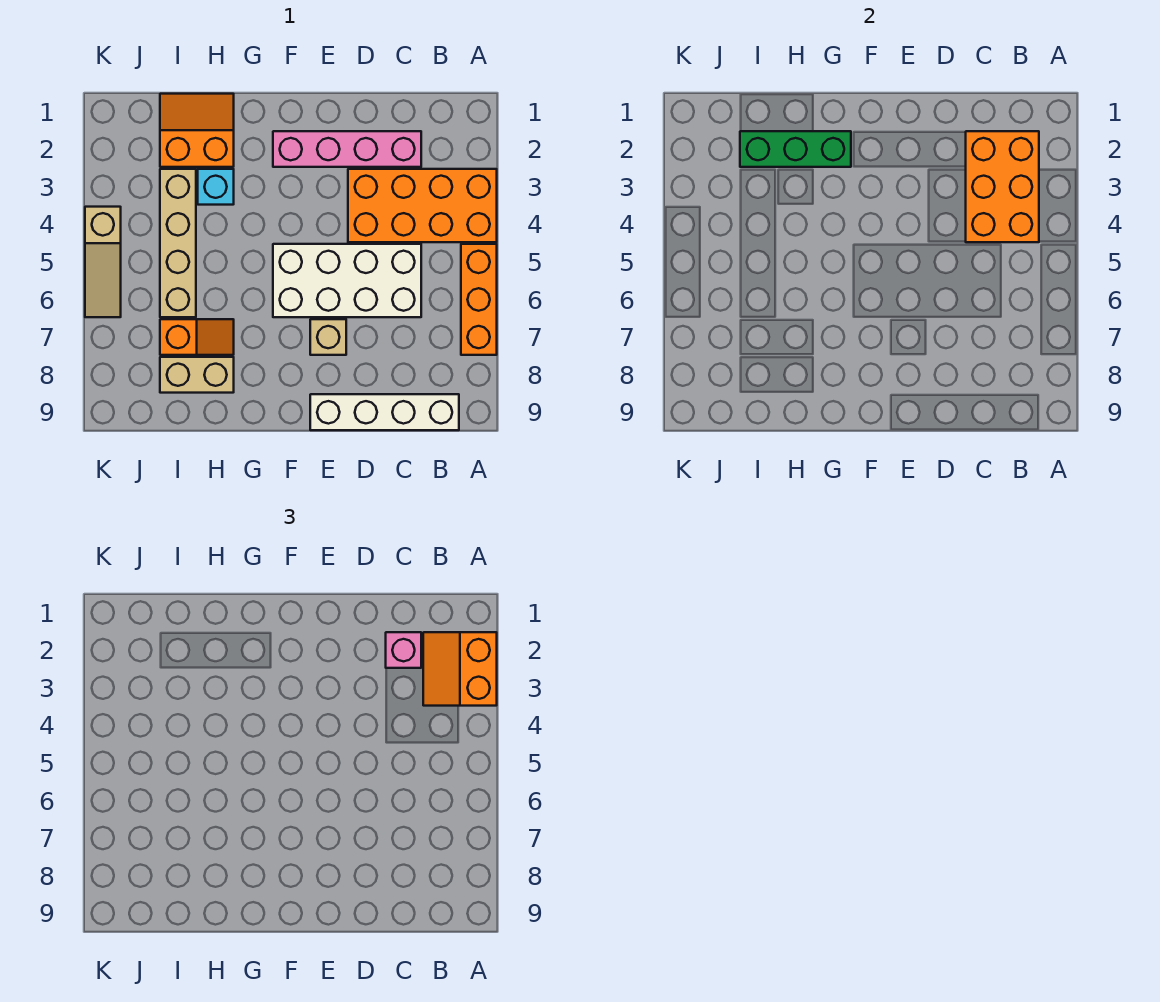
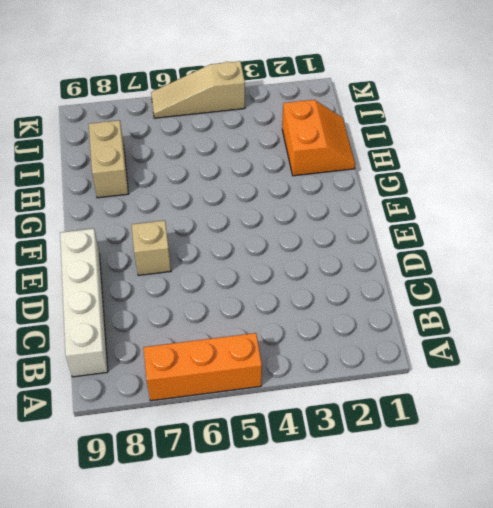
none -> orange 2x4 brick [348,169,497,242]
none -> pink 1x4 brick [273,131,421,167]
none -> white 2x4 brick [273,244,421,317]

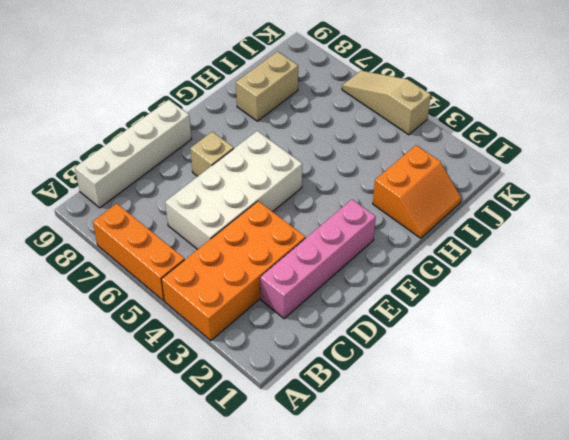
none -> cyan 1x1 brick [198,169,234,205]
none -> orange 1x2 slope [160,319,234,355]
none -> tan 1x4 brick [160,169,196,317]

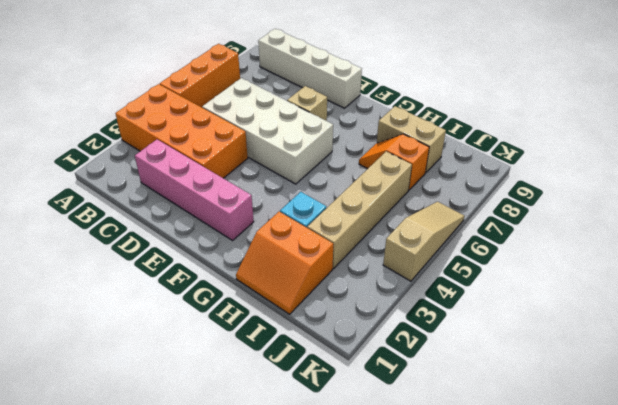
none -> orange 2x3 brick [966,131,1039,242]
none -> green 1x3 brick [740,131,851,167]
none -> orange 2x2 slope [423,632,497,706]

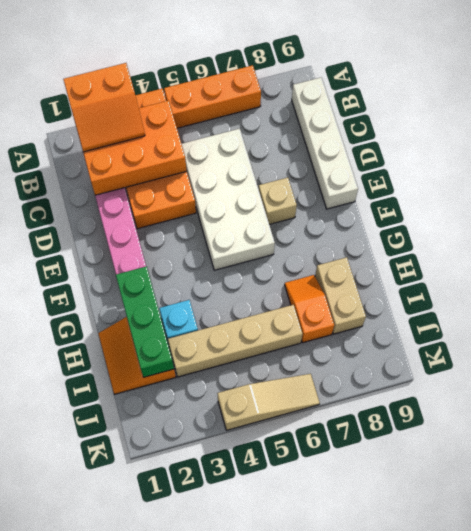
none -> pink 1x1 brick [386,632,421,668]

